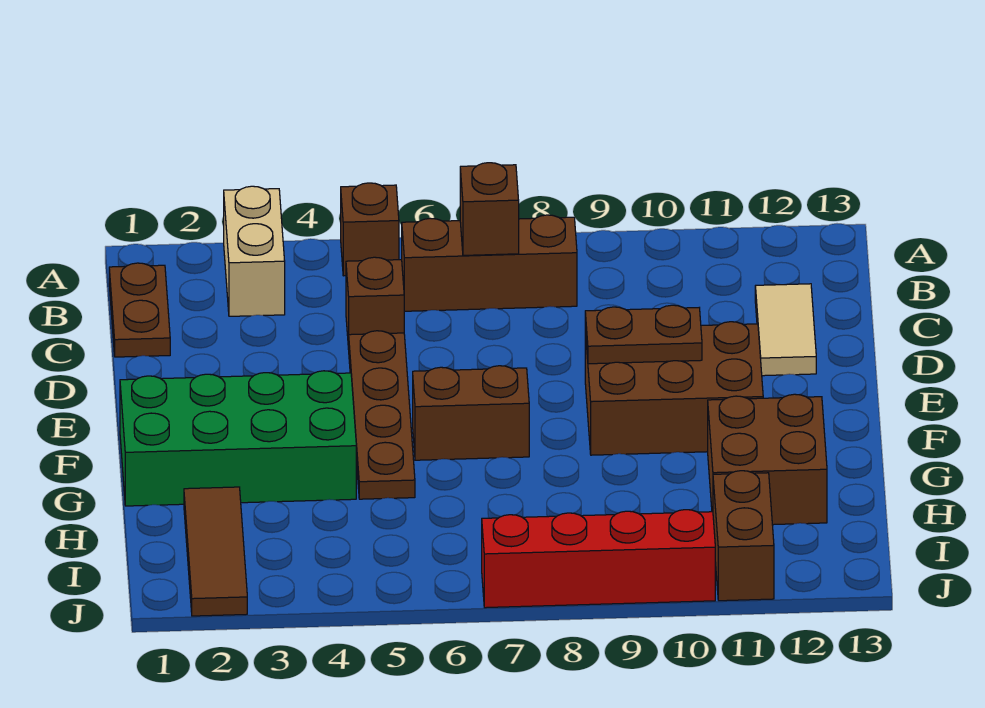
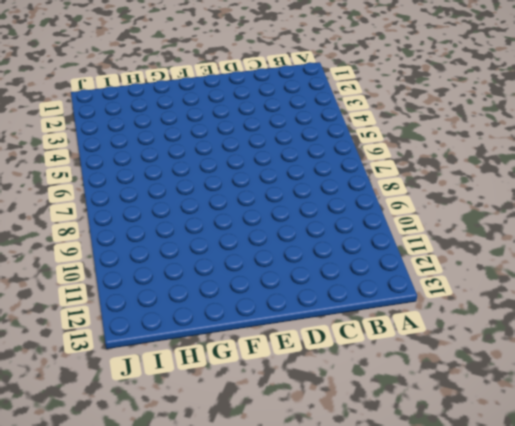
none -> tan 1x2 brick [224,186,285,316]
none -> brown 1x1 brick [341,183,399,276]
none -> brown 1x2 plate [109,263,170,357]

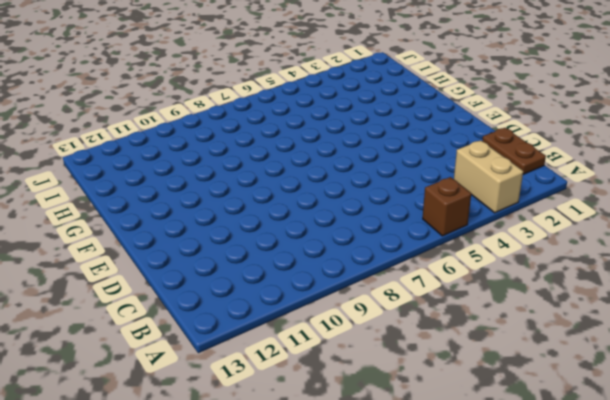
none -> brown 1x3 brick [402,215,577,311]
none -> brown 1x1 brick [346,257,404,349]
none -> tan 1x2 tile [755,284,816,376]

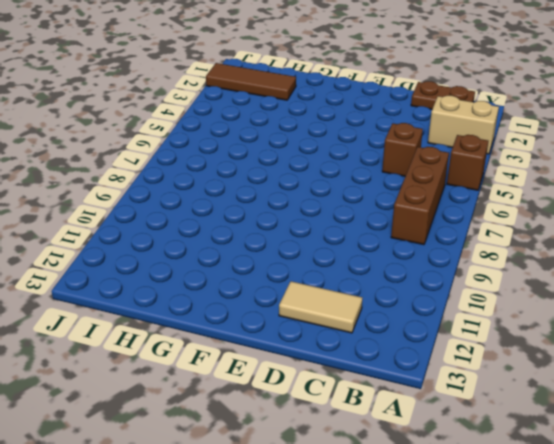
none -> brown 1x4 plate [349,331,415,499]
none -> brown 2x3 brick [585,322,763,455]
none -> green 2x4 brick [120,371,356,506]

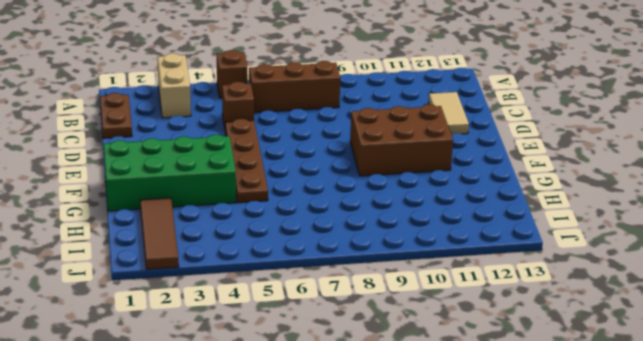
none -> brown 1x2 brick [413,366,529,460]
none -> brown 2x2 brick [708,394,827,525]
none -> brown 1x2 brick [713,471,774,601]

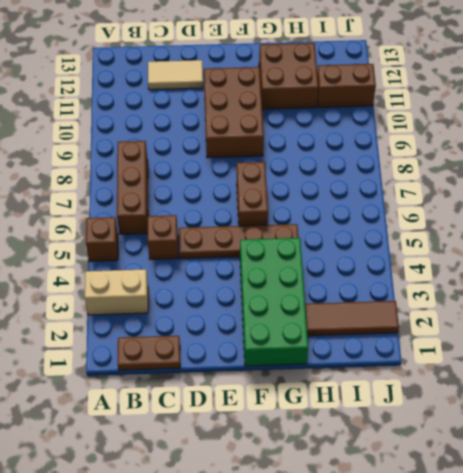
none -> red 1x4 brick [482,510,715,608]
none -> brown 1x1 brick [460,163,519,255]
none -> brown 1x2 plate [585,305,702,364]

